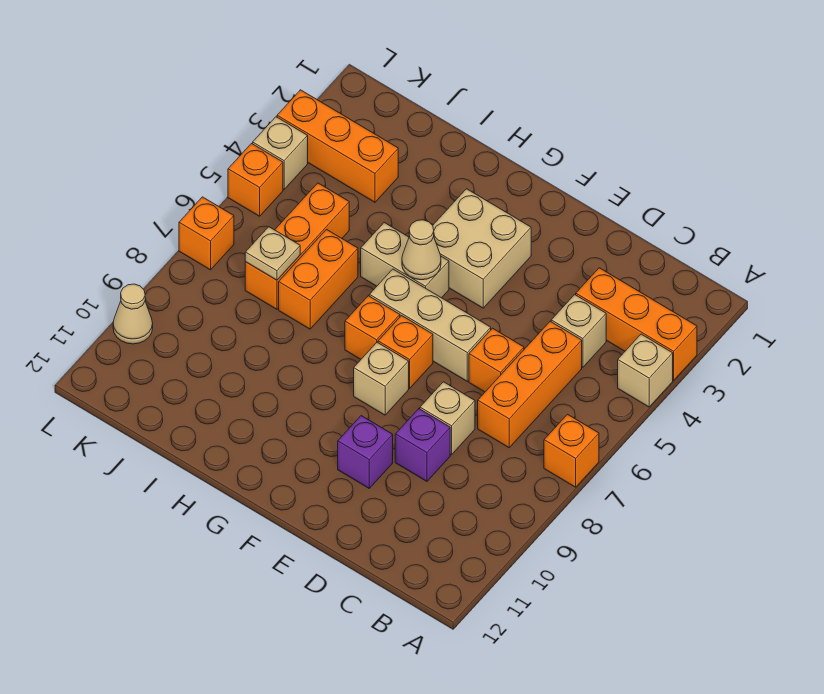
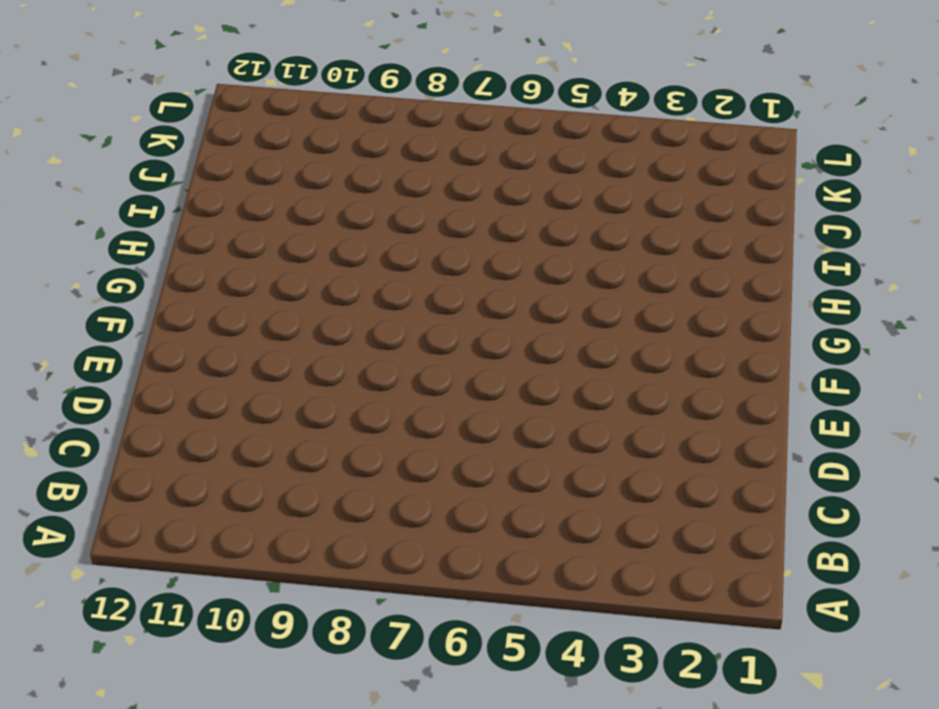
none -> orange 1x3 brick [576,268,697,380]
none -> tan 1x1 brick [618,334,673,407]
none -> orange 1x1 brick [544,414,599,487]

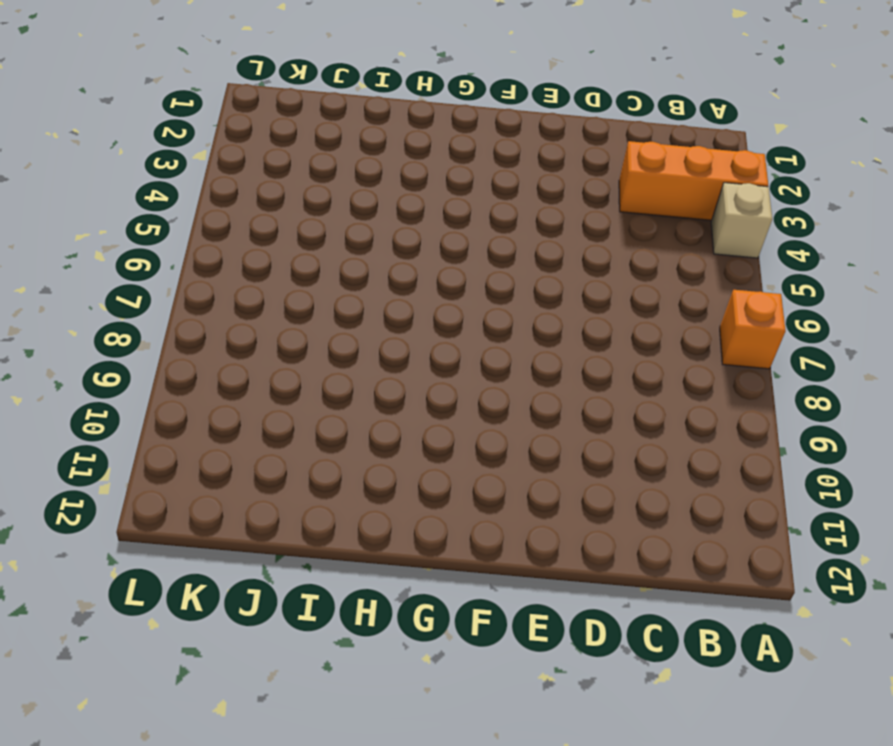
none -> tan 1x1 brick [551,295,606,368]
none -> orange 1x3 brick [478,321,582,448]
none -> orange 1x1 brick [469,328,524,392]

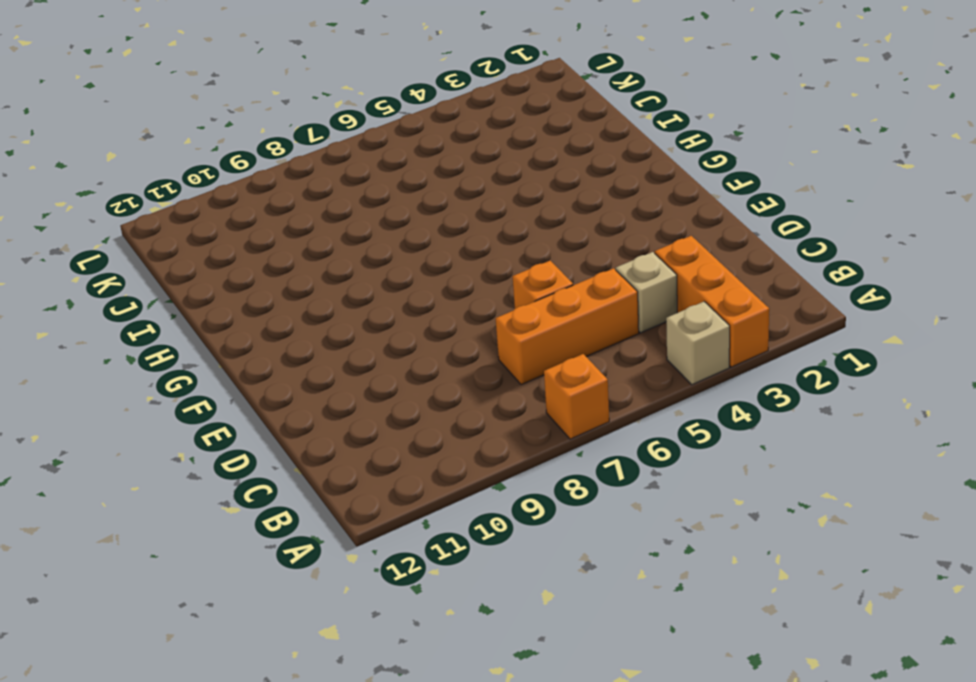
none -> tan 1x1 brick [420,382,475,455]
none -> purple 1x1 brick [395,409,450,481]
none -> tan 1x3 brick [369,269,491,381]

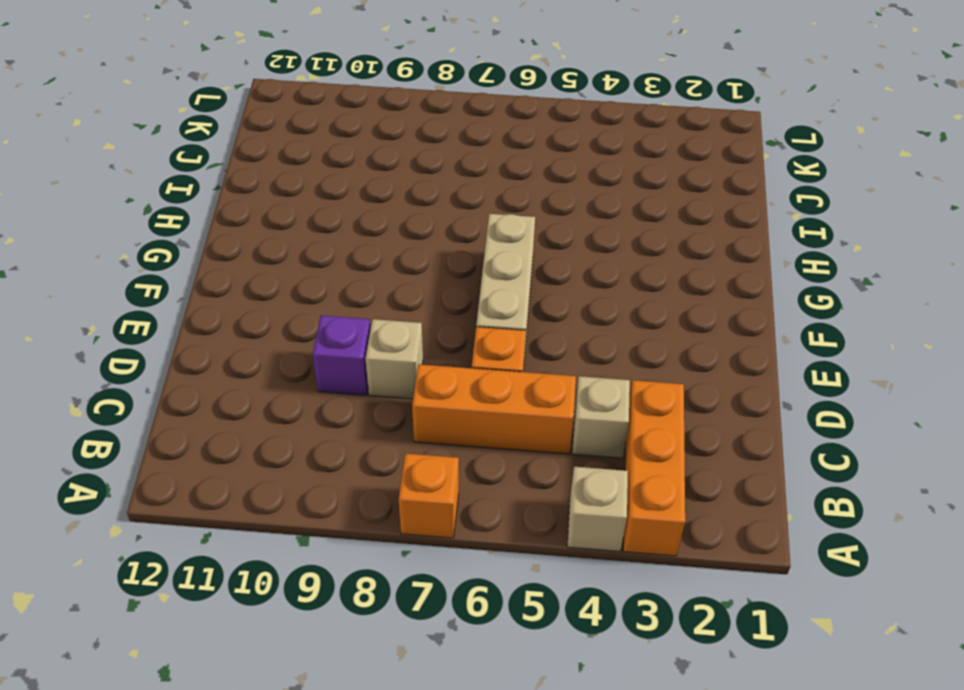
none -> purple 1x1 brick [338,416,393,488]
none -> tan 2x2 brick [433,189,531,308]
none -> orange 1x1 brick [378,316,433,388]

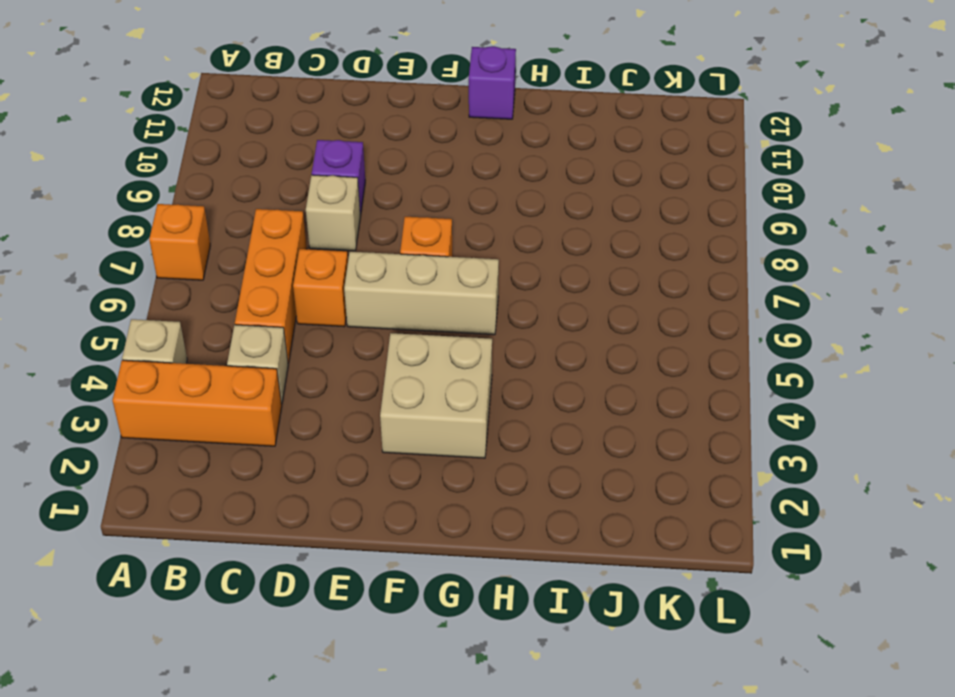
purple 1x1 brick [469,46,516,119] -> purple 1x1 brick moved to [338,416,393,488]
none -> tan 1x1 brick [354,342,409,415]
none -> tan 1x2 brick [361,223,449,298]
none -> orange 1x1 brick [345,296,400,359]

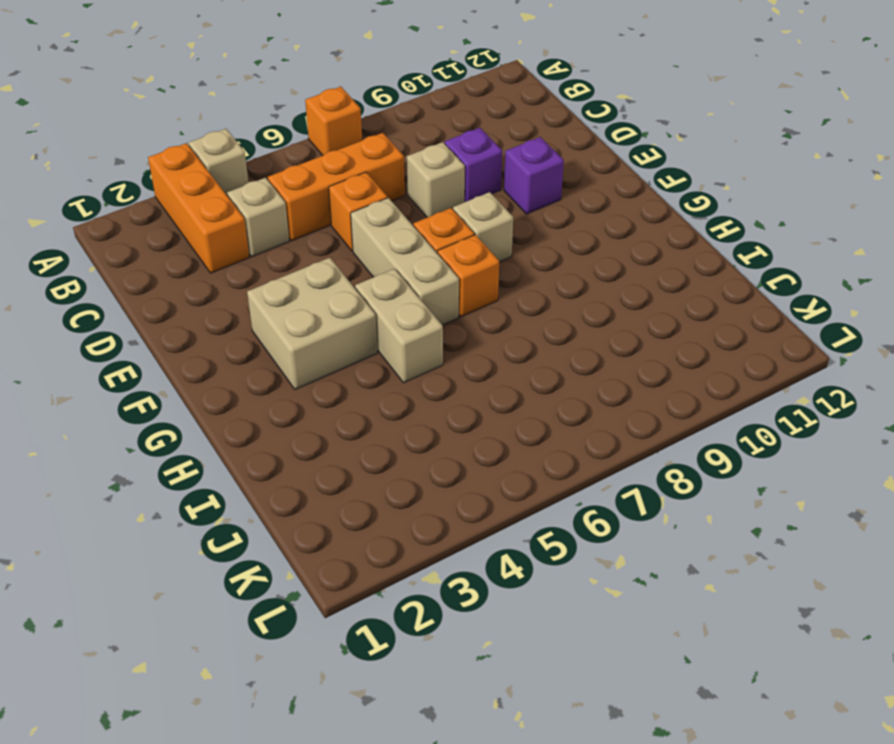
none -> orange 1x2 brick [279,230,358,329]
none -> orange 1x3 brick [277,90,398,202]
none -> orange 1x3 brick [245,183,349,309]

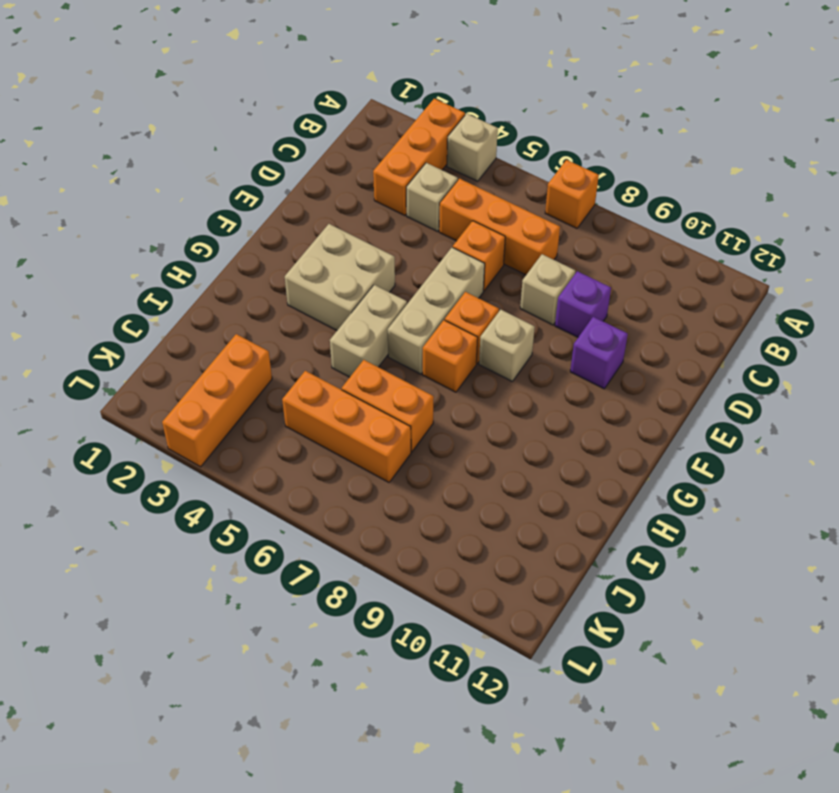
none -> tan 1x1 brick [253,117,308,189]
none -> orange 1x1 brick [228,144,283,216]
none -> orange 1x1 brick [179,197,234,270]

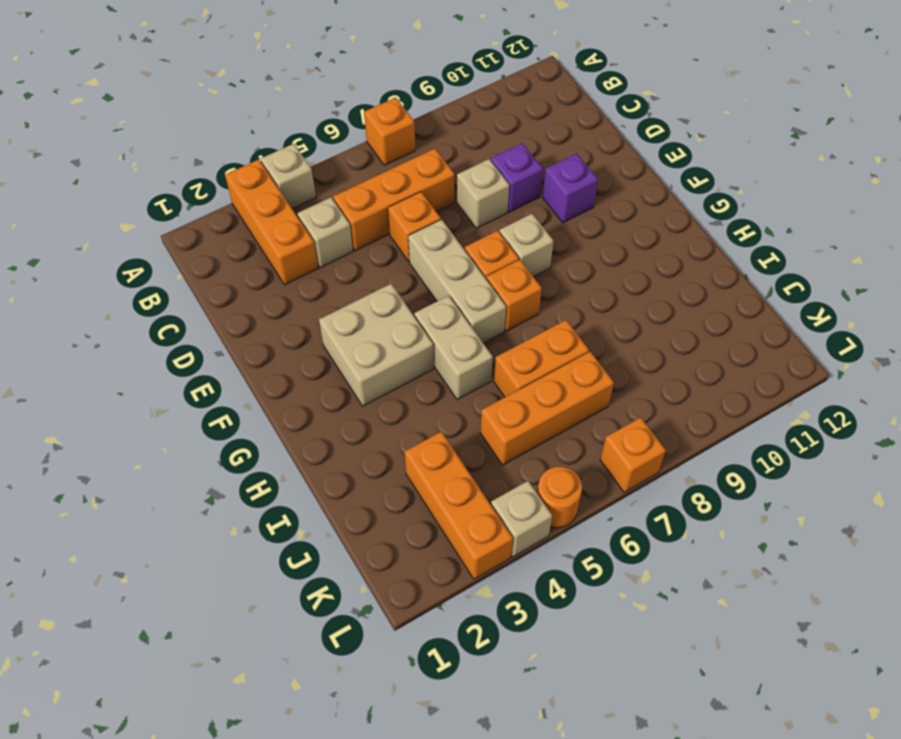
orange 1x1 round brick [537,467,582,528] -> orange 1x1 brick [228,144,283,216]
none -> tan 1x1 cone [113,284,153,344]
none -> tan 1x1 cone [402,220,441,280]
none -> tan 1x1 plate [245,227,300,280]

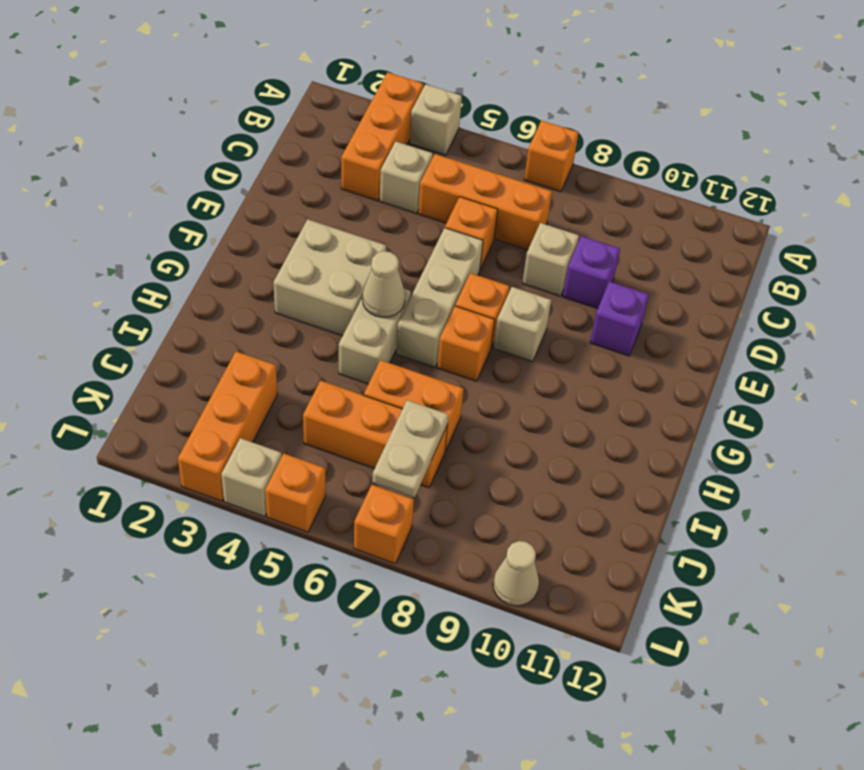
tan 1x2 plate [372,400,448,497] -> tan 1x1 plate [245,227,300,280]

